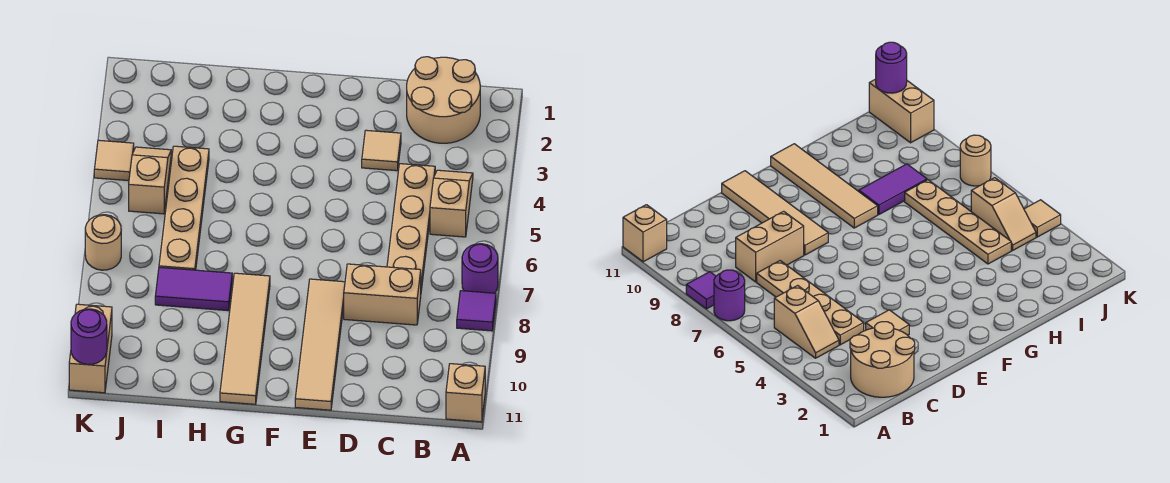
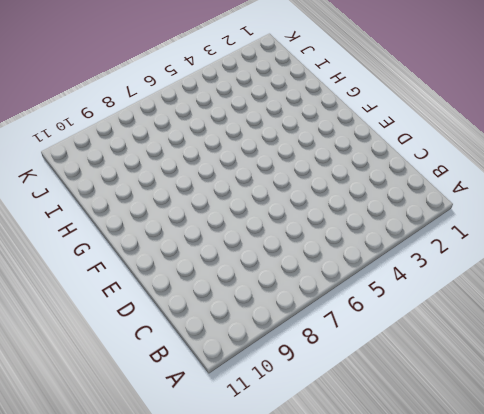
none -> purple 1x1 round brick [462,244,498,293]
none -> purple 1x1 tile [457,291,496,331]
none -> tan 1x1 brick [446,364,485,422]

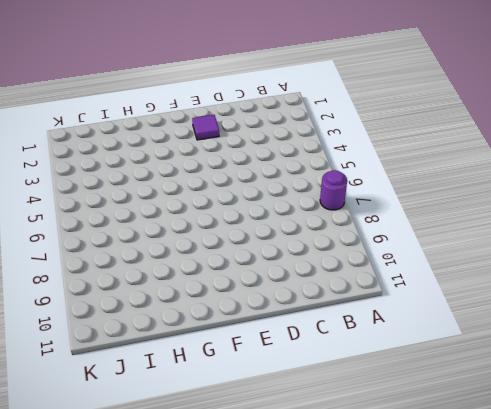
purple 1x1 tile [192,115,219,140] -> purple 1x1 tile moved to [457,291,496,331]
none -> tan 1x1 brick [446,364,485,422]
none -> tan 2x2 round brick [407,57,480,143]
none -> tan 1x2 slope [430,170,473,237]

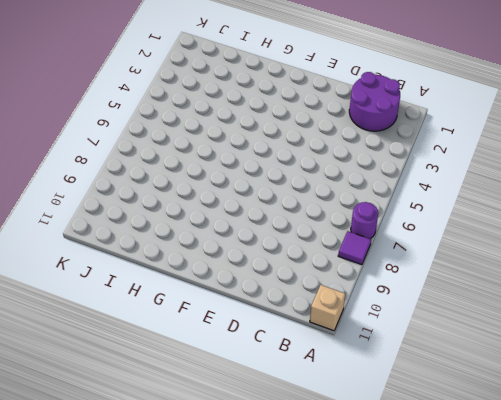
purple 2x2 round brick [349,72,400,131] -> tan 2x2 round brick [407,57,480,143]
none -> tan 1x2 slope [430,170,473,237]
none -> tan 1x4 plate [387,164,435,290]
none -> tan 1x2 brick [344,264,421,325]

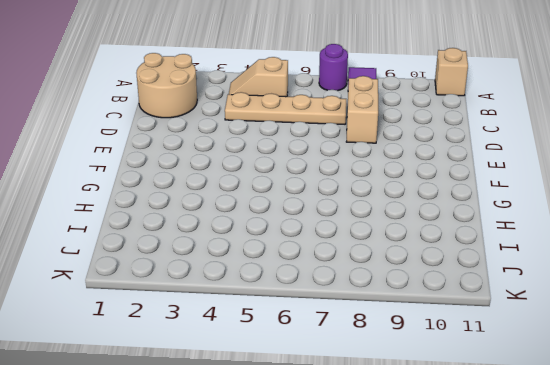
none -> tan 1x1 tile [362,130,401,171]
none -> tan 1x4 tile [295,279,345,410]
none -> tan 1x4 tile [220,273,270,404]

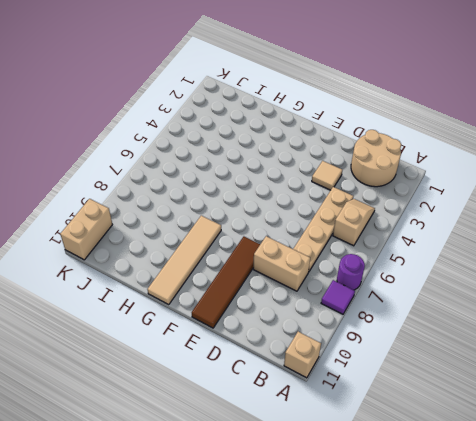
brown 1x4 tile [192,237,260,328] -> tan 1x4 tile [295,279,345,410]
none -> purple 1x2 tile [155,267,232,311]
none -> tan 1x4 plate [159,146,209,270]
none -> tan 1x2 slope [129,147,171,214]

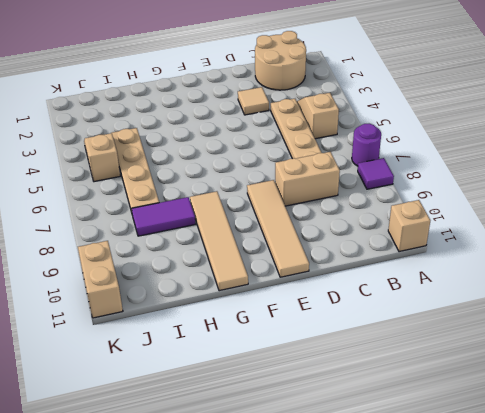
none -> tan 1x1 tile [94,140,134,181]
none -> tan 1x1 round brick [85,215,121,270]
none -> purple 1x1 round brick [71,309,107,365]

